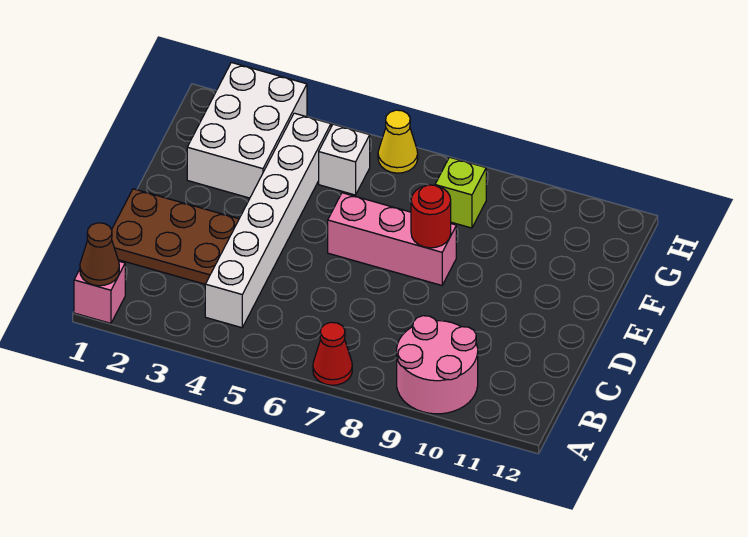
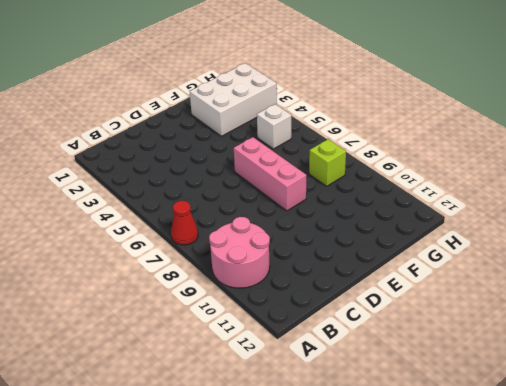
none -> pink 1x1 brick [74,261,125,323]
none -> white 1x6 brick [205,113,331,328]
none -> brown 2x3 plate [112,189,239,284]

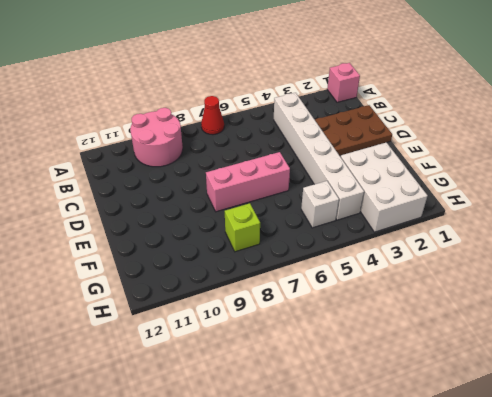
none -> yellow 1x1 cone [378,110,418,173]
none -> brown 1x1 cone [80,223,119,286]
none -> red 1x1 round brick [411,185,451,248]

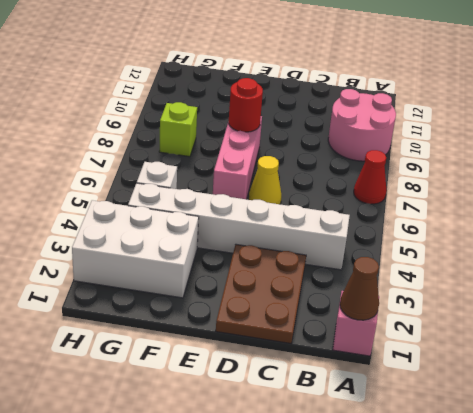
yellow 1x1 cone [249,156,281,204] -> yellow 1x1 cone moved to [378,110,418,173]

